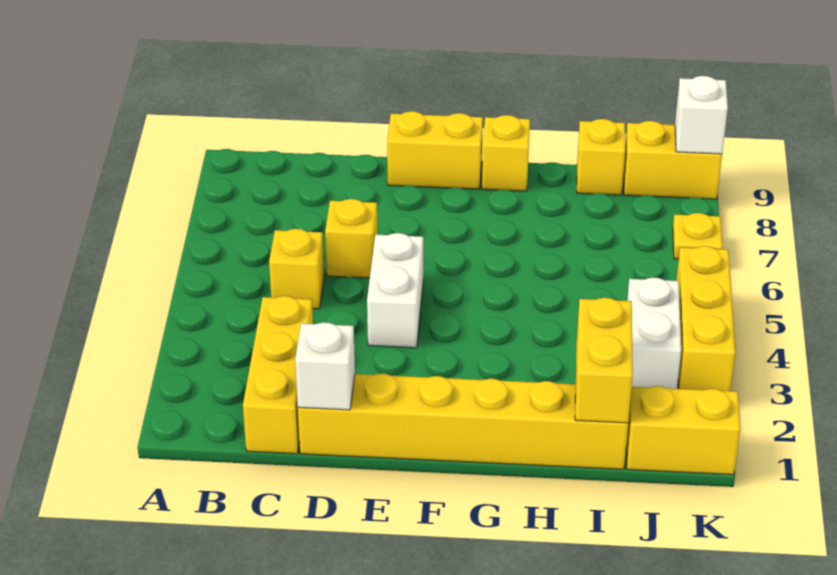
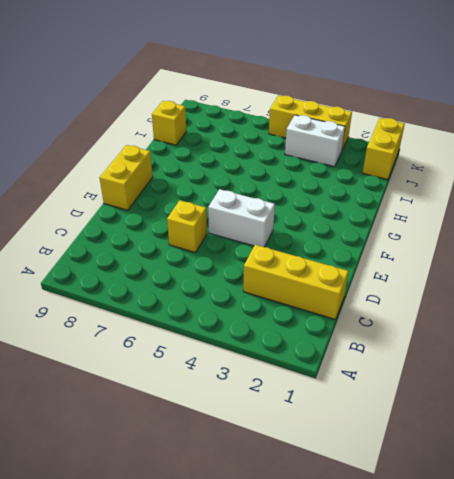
none -> yellow 1x1 brick [269,229,324,309]
none -> yellow 1x6 brick [298,374,628,469]
none -> yellow 1x1 brick [482,115,530,191]

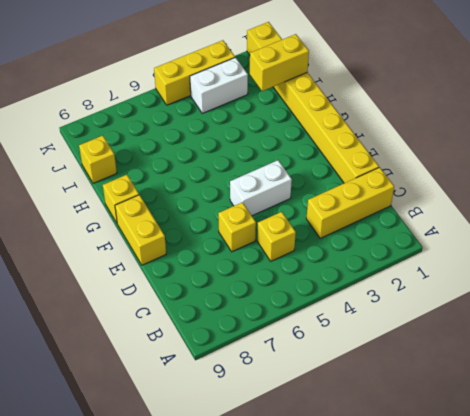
none -> yellow 1x2 brick [624,121,722,199]
none -> yellow 1x1 plate [673,213,722,259]
none -> white 1x1 brick [295,322,355,410]

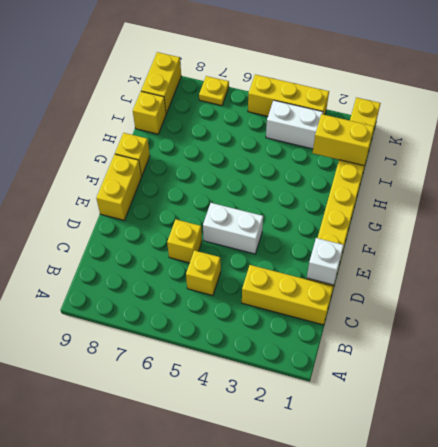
none -> white 1x1 brick [675,76,728,154]

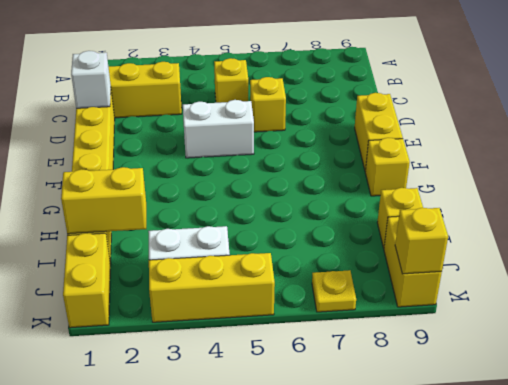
yellow 1x1 brick [395,208,448,274] -> white 1x1 brick [675,76,728,154]

